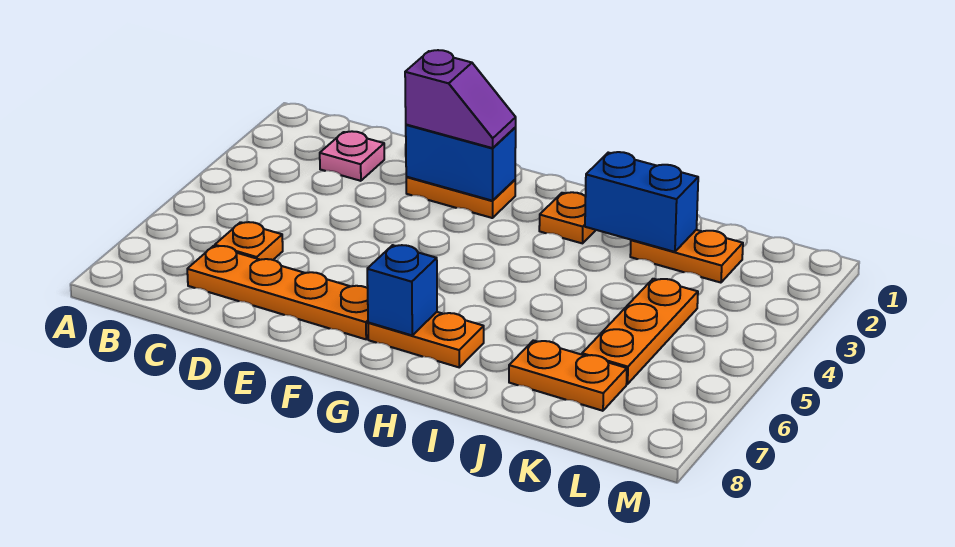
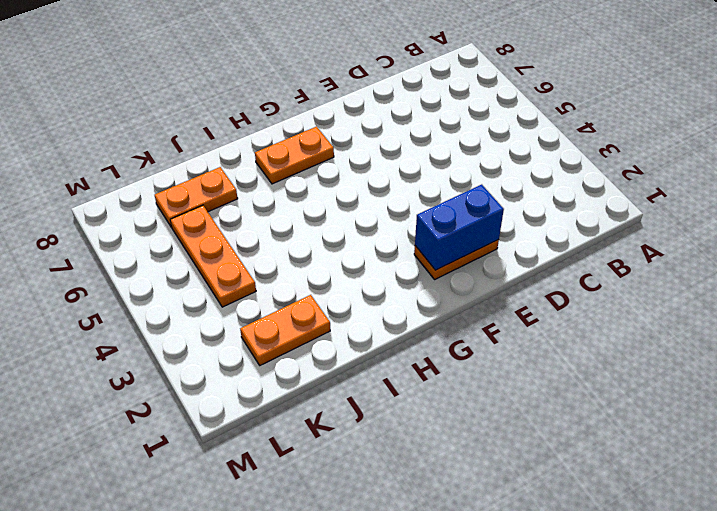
none -> pink 1x1 plate [320,131,384,181]
none -> orange 1x1 plate [215,222,283,260]
none -> orange 1x4 plate [187,246,368,339]

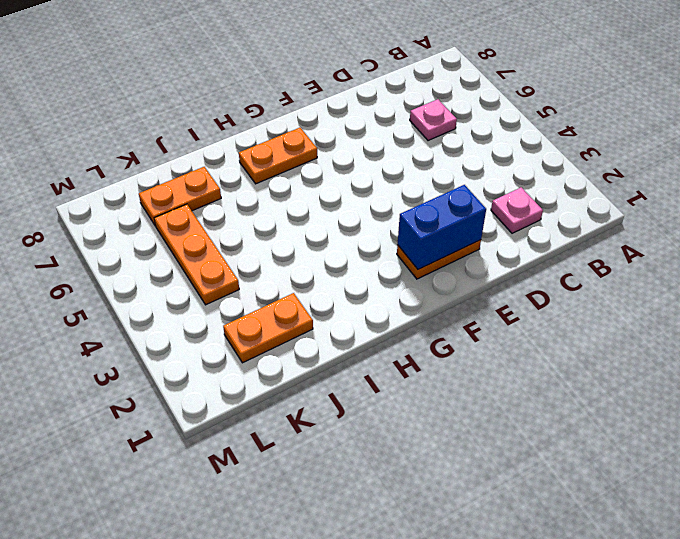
pink 1x1 plate [410,99,457,141] -> orange 1x1 plate [215,222,283,260]
none -> orange 1x4 plate [187,246,368,339]
none -> orange 1x1 plate [539,192,596,243]
none -> blue 1x1 brick [367,245,437,335]

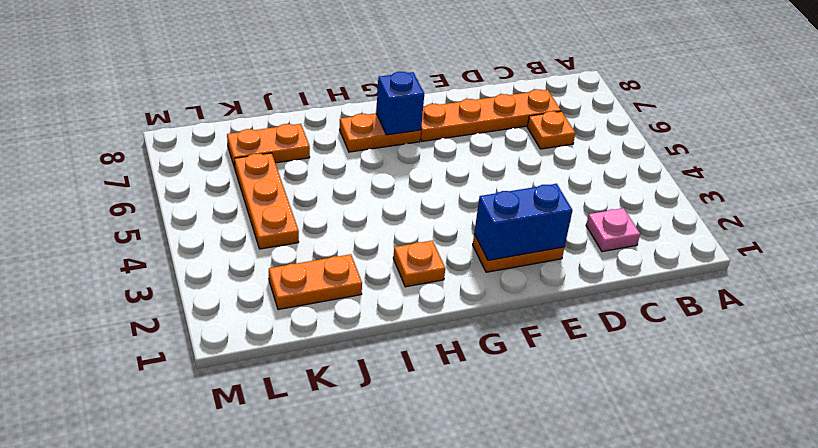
none -> blue 1x2 brick [585,152,698,252]
none -> purple 1x2 slope [405,50,516,148]

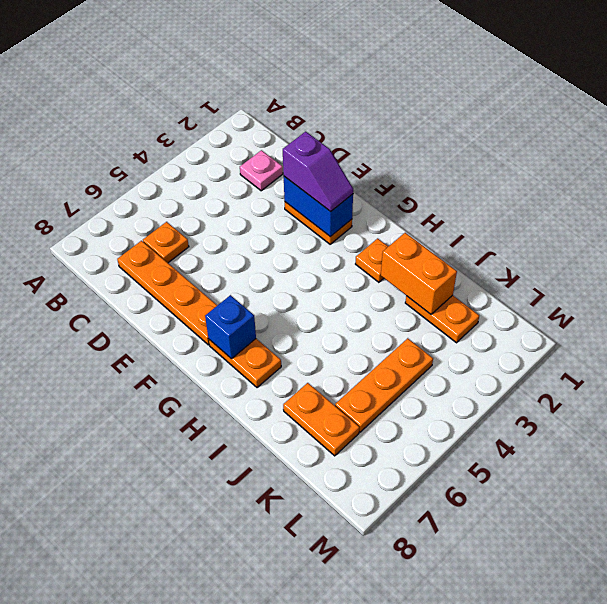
orange 1x2 brick [381,233,457,314] -> blue 1x2 brick [585,152,698,252]

